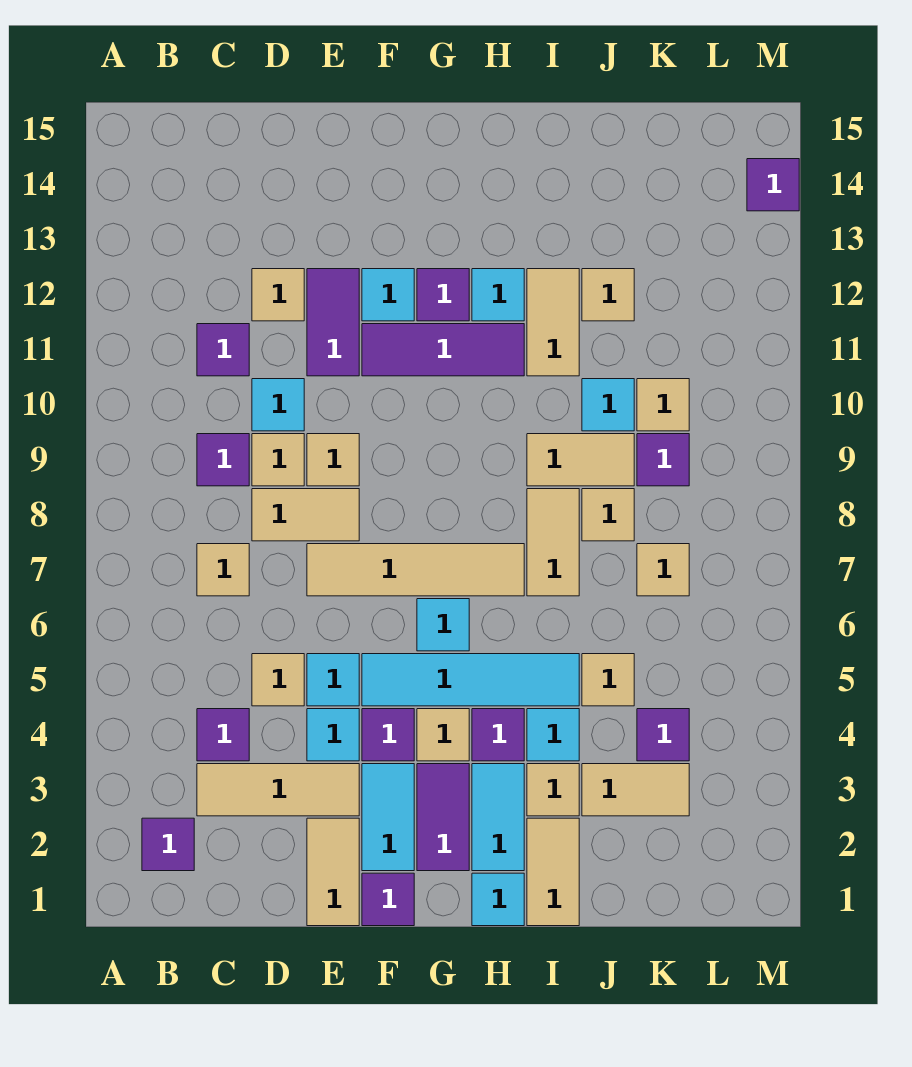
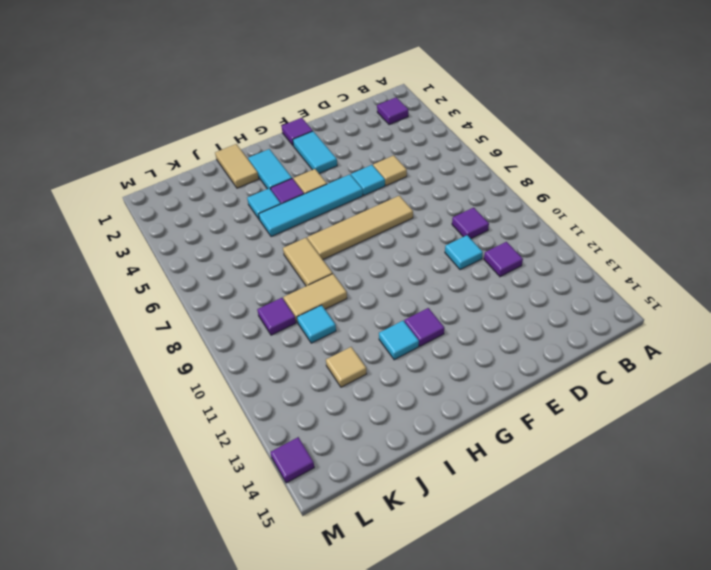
none -> tan 1x3 tile [197,764,359,816]
none -> purple 1x1 tile [197,709,249,761]
none -> tan 1x1 tile [197,544,249,596]
none -> tan 1x2 tile [252,489,359,541]

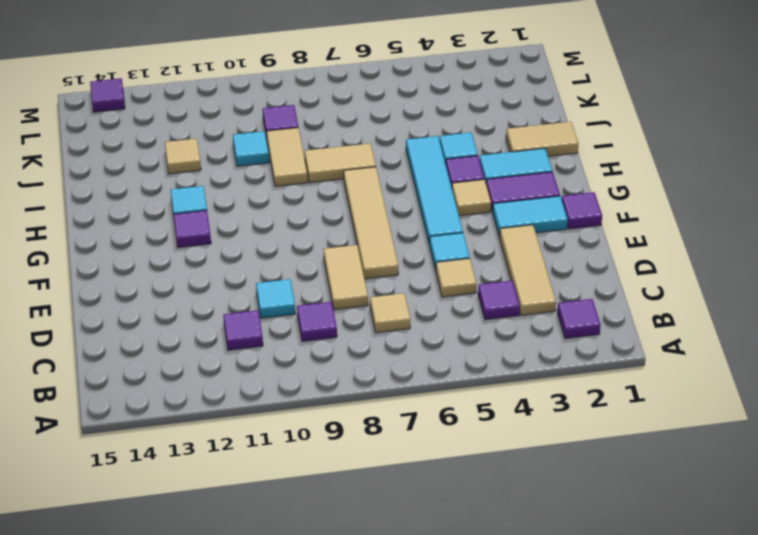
none -> tan 1x1 tile [252,434,304,486]
none -> tan 1x1 tile [252,269,304,321]
none -> tan 1x2 tile [307,818,359,926]
none -> cyan 1x1 tile [307,709,359,761]

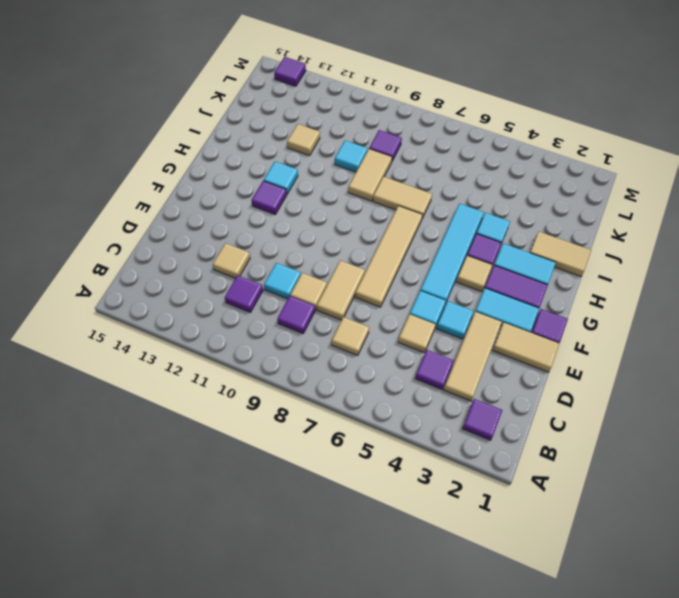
none -> tan 1x1 tile [307,434,359,486]
none -> purple 1x2 tile [307,269,359,376]
none -> purple 1x1 tile [362,709,414,761]
none -> purple 1x3 tile [362,324,524,376]

